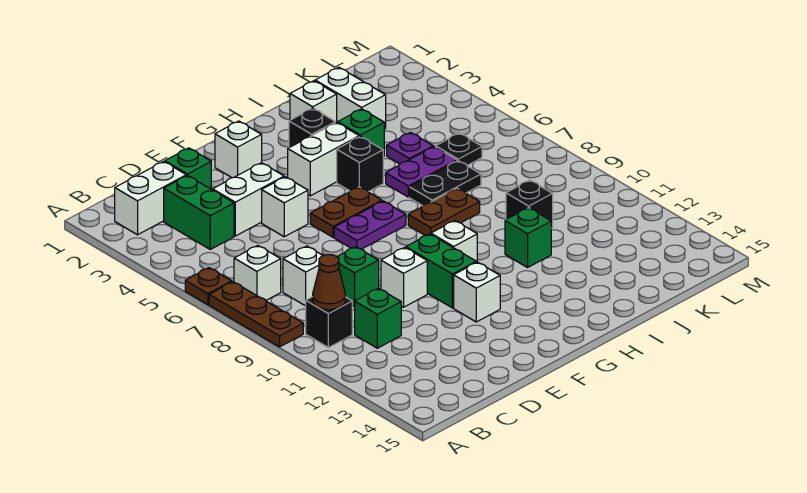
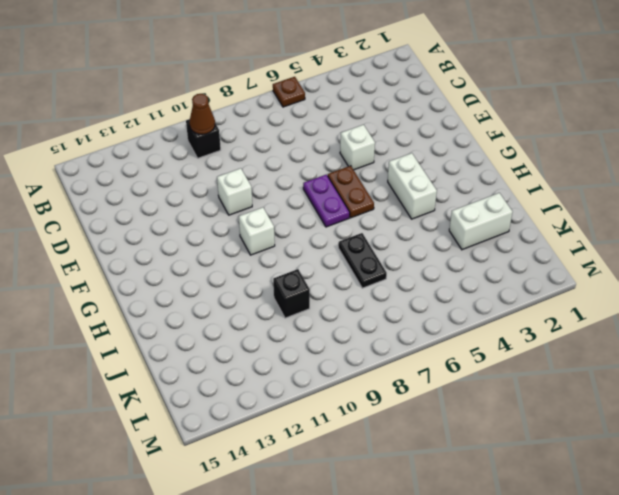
none -> brown 1x3 plate [209,282,303,347]
none -> white 1x2 brick [115,161,186,235]
none -> white 1x1 brick [234,246,281,300]
none -> green 1x2 brick [164,175,234,249]

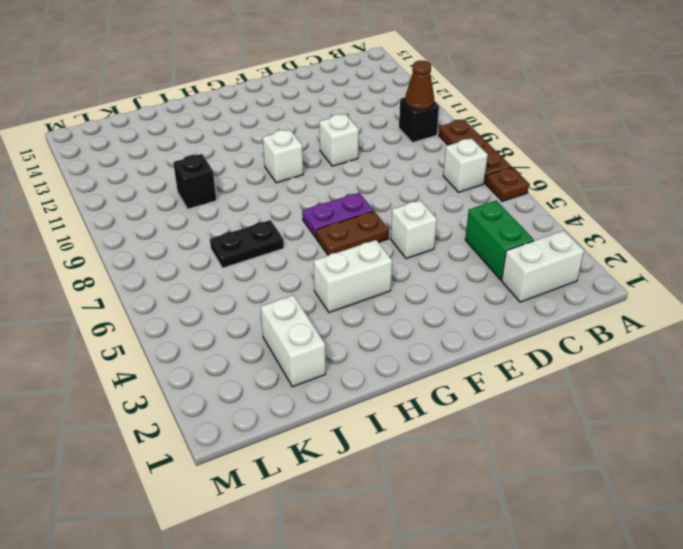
none -> white 1x1 brick [283,246,323,306]
none -> green 1x1 brick [355,288,401,348]
none -> green 1x1 brick [165,148,211,189]
none -> white 1x2 brick [213,163,284,236]

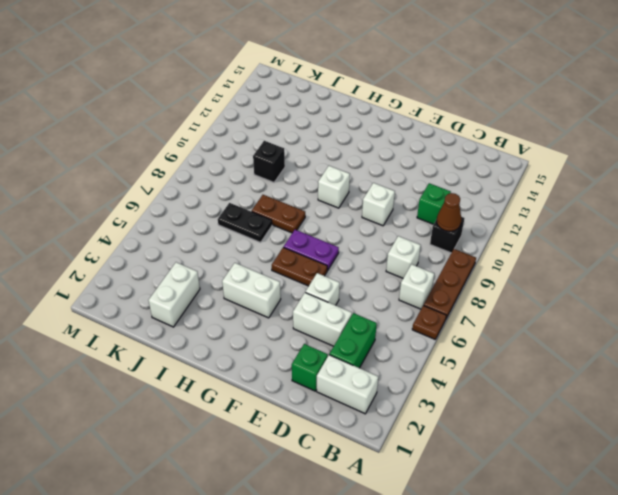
none -> green 1x1 brick [337,247,379,307]
none -> white 1x1 brick [215,121,262,178]
none -> green 1x2 brick [406,234,476,308]
none -> white 1x1 brick [454,262,500,322]

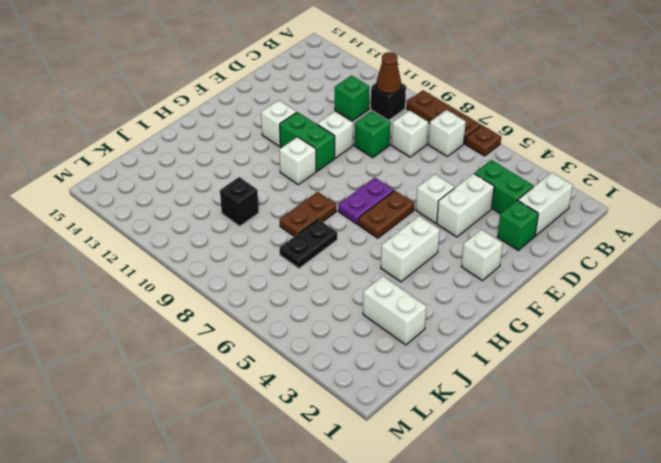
none -> black 1x1 brick [289,108,335,148]
none -> black 1x1 brick [337,136,383,192]
none -> white 1x1 brick [290,81,337,123]
none -> green 1x1 brick [338,109,384,157]

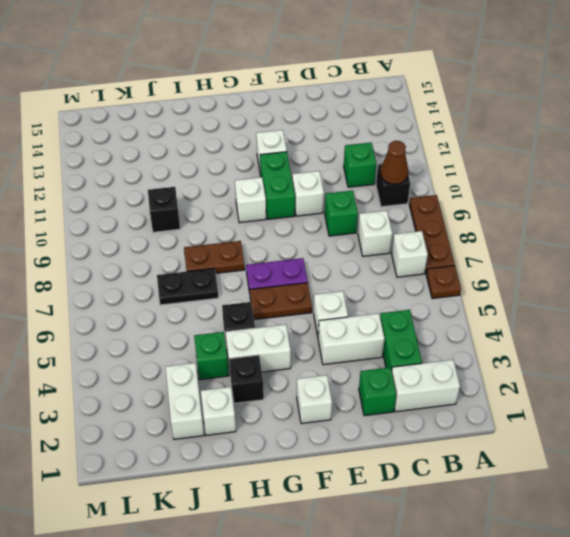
none -> purple 1x2 plate [386,147,457,197]
none -> green 1x1 brick [505,208,551,268]
none -> purple 1x1 plate [387,133,433,164]
none -> black 1x1 plate [436,133,482,165]

